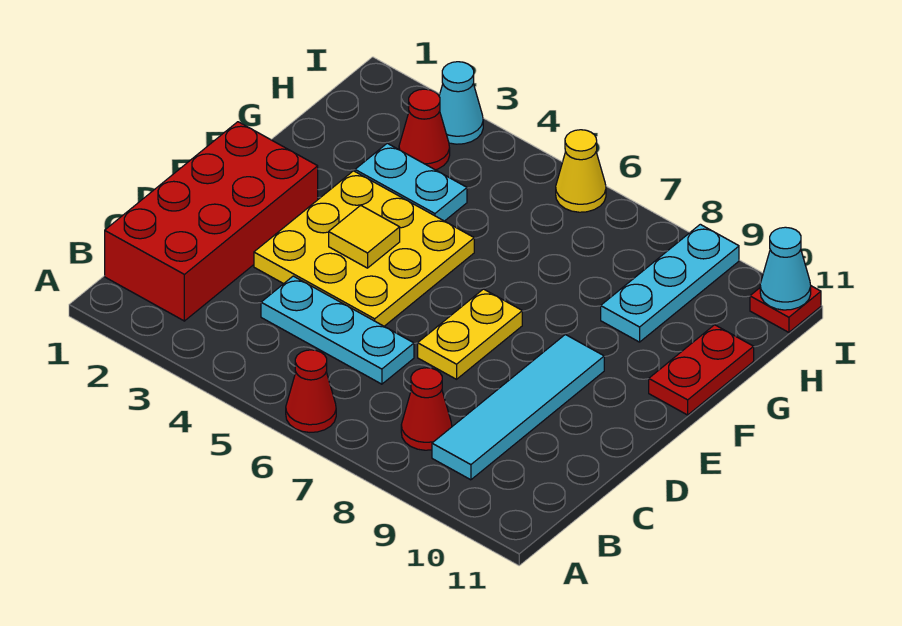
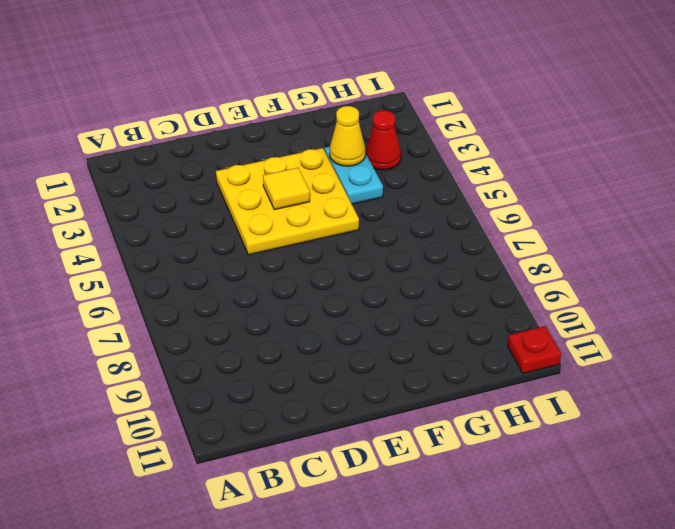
yellow 1x1 cone [330,106,366,166] -> yellow 1x1 cone moved to [556,130,606,212]
none -> red 1x1 cone [286,350,336,432]
none -> red 2x4 brick [105,122,318,321]
none -> red 1x1 cone [401,368,452,450]

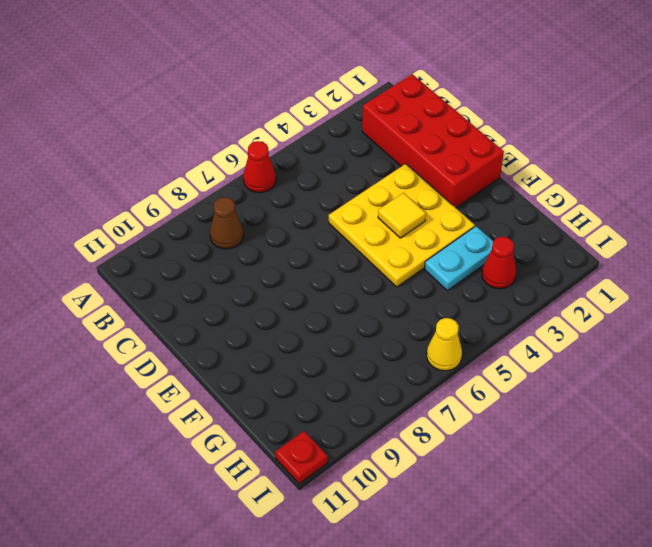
brown 1x1 cone [210,197,244,249] -> red 1x1 cone [401,368,452,450]
none -> cyan 1x4 tile [432,334,604,480]
none -> cyan 1x3 plate [261,276,414,384]
none -> yellow 1x2 plate [418,289,522,379]

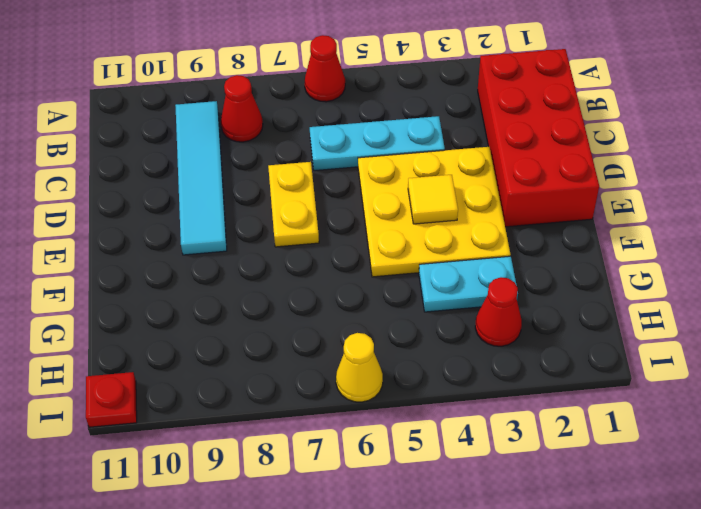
none -> red 1x2 plate [649,325,754,415]
none -> cyan 1x3 plate [601,224,739,342]
none -> cyan 1x1 cone [439,62,483,144]

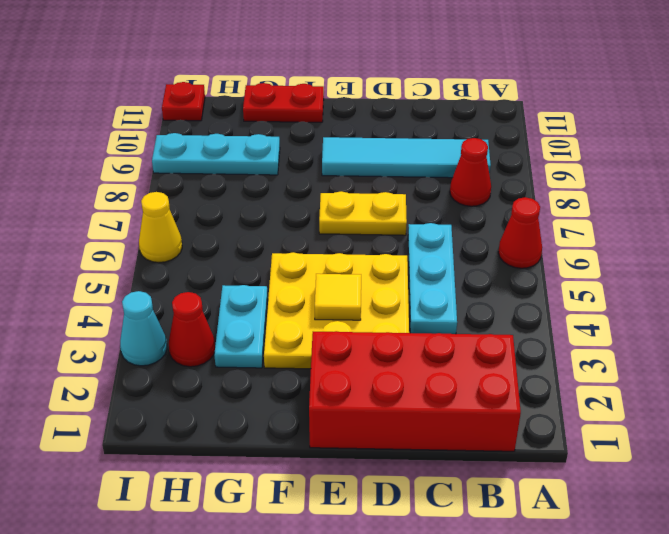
none -> cyan 1x1 cone [760,227,811,310]

